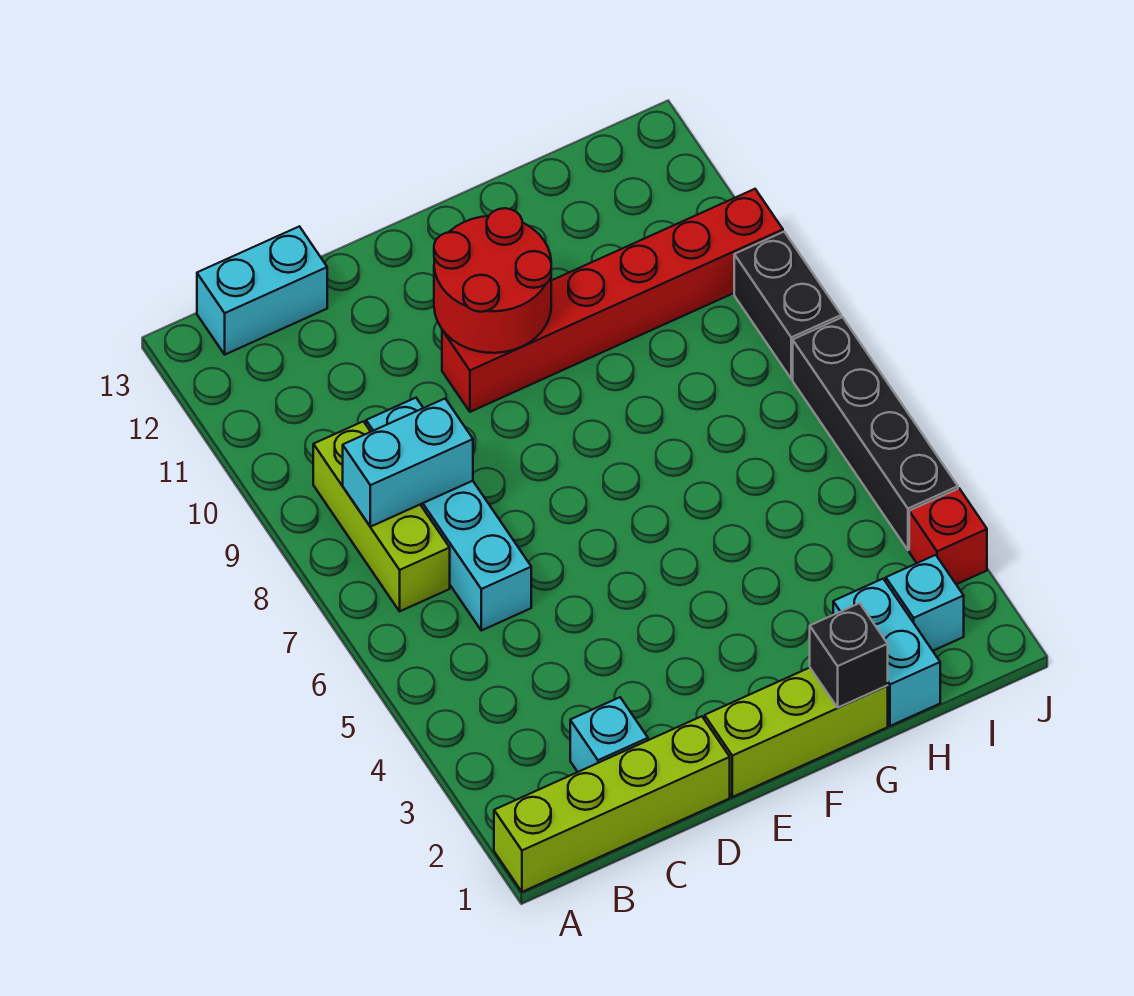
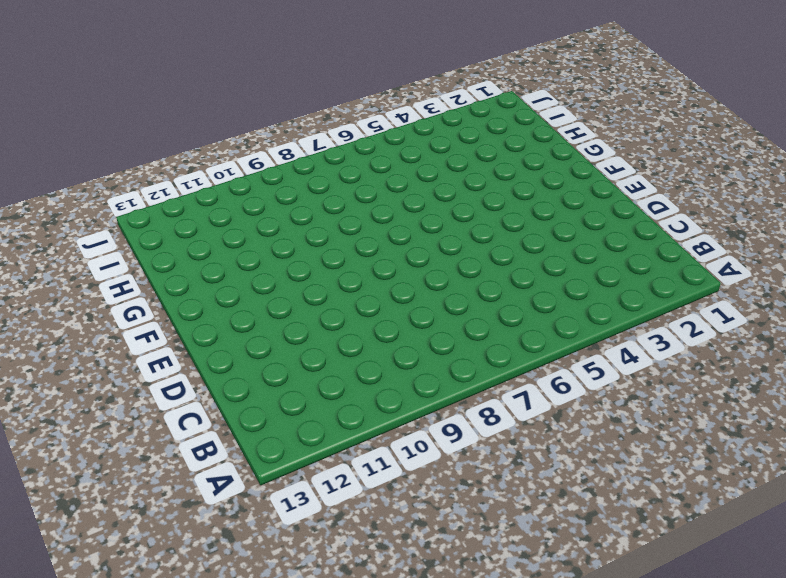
none -> lime 1x4 brick [494,716,730,892]
none -> lime 1x3 brick [313,421,450,611]
none -> cyan 1x2 brick [197,226,327,354]

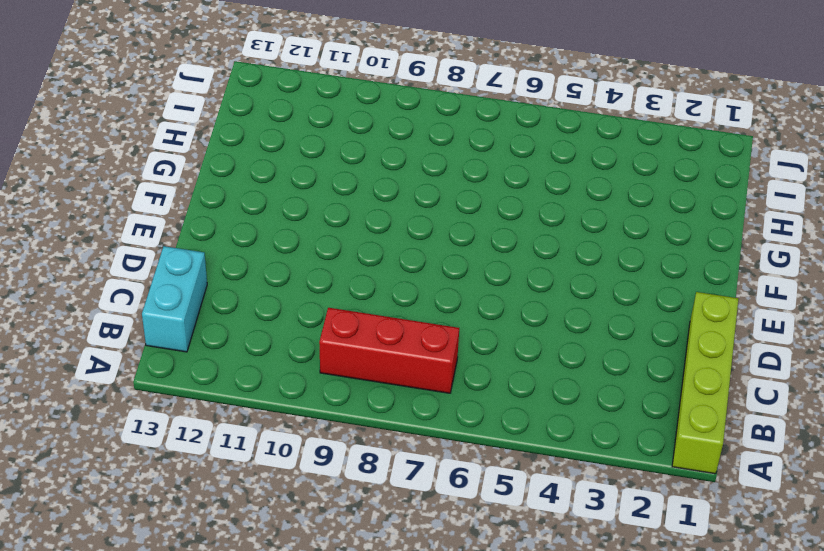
red 1x3 brick [319,308,459,393] -> lime 1x3 brick [313,421,450,611]
none -> cyan 1x1 brick [570,697,648,772]
none -> cyan 1x4 brick [366,398,531,631]
none -> lime 1x3 brick [705,668,888,797]

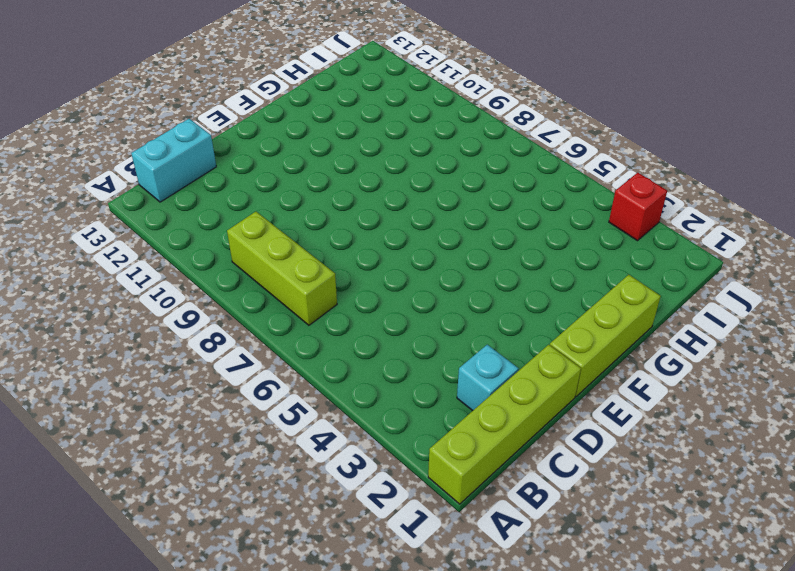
none -> cyan 1x4 brick [366,398,531,631]
none -> red 1x6 brick [442,189,783,412]
none -> cyan 1x2 brick [833,579,940,726]

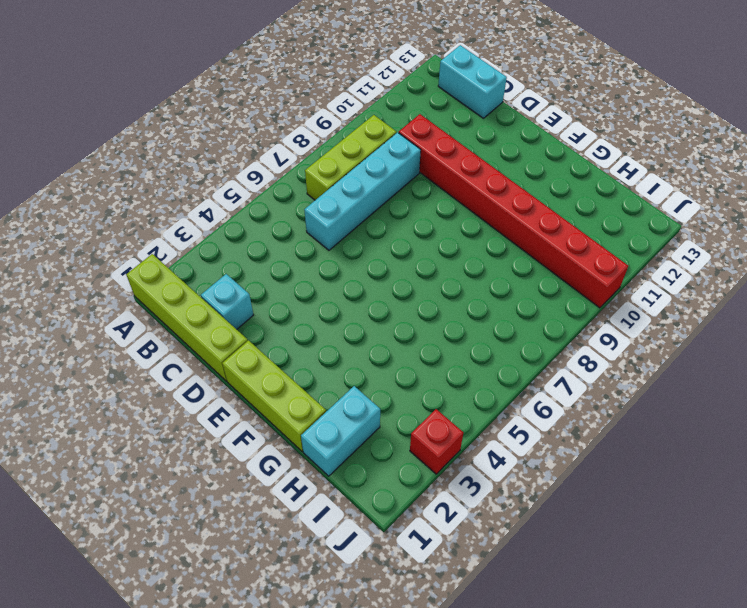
red 1x8 brick [399,114,628,308] -> red 1x6 brick [442,189,783,412]
none -> cyan 1x1 brick [886,555,964,651]
none -> black 1x4 brick [793,317,958,550]
none -> black 1x2 brick [734,232,841,379]

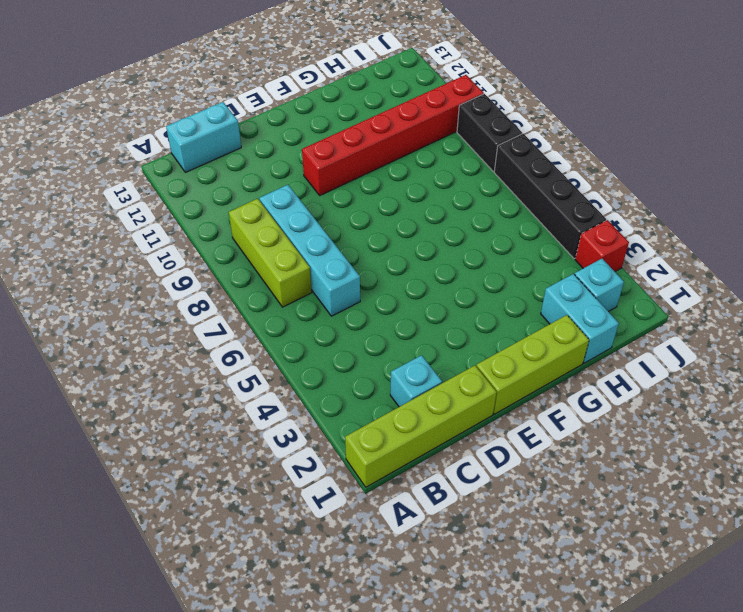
none -> cyan 1x2 brick [343,399,473,527]
none -> red 2x2 round brick [434,208,551,353]
none -> black 1x1 brick [810,603,888,707]

